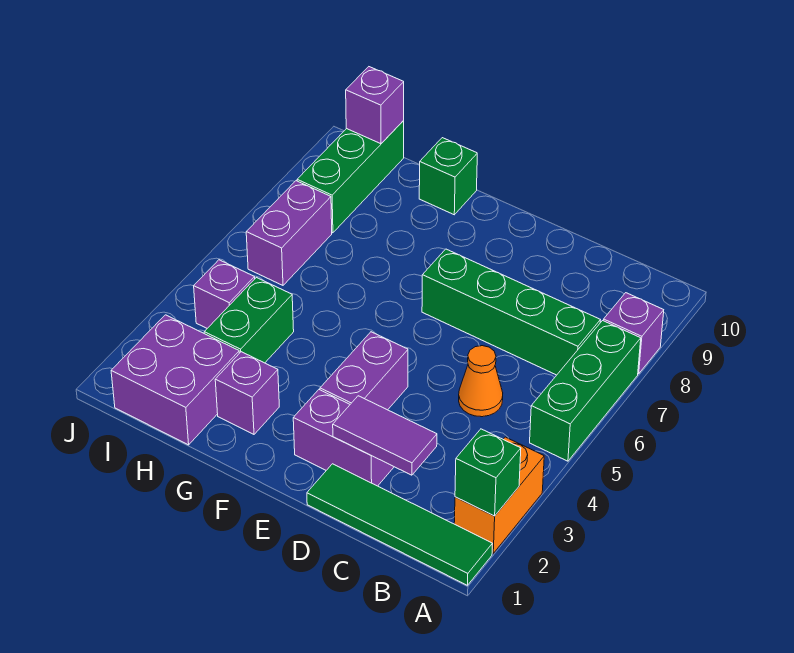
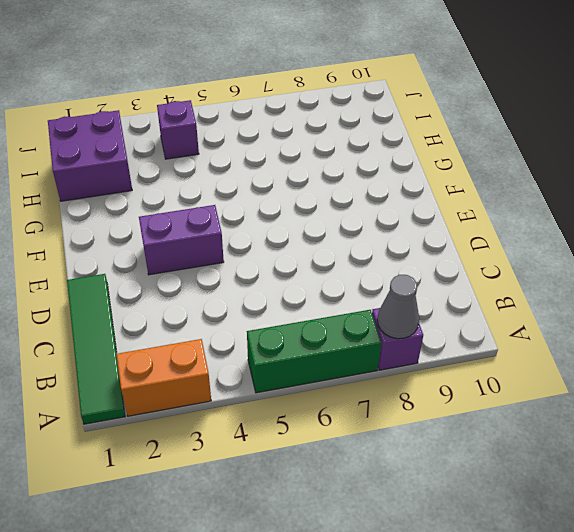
grey 1x1 cone [377,275,419,339] -> none
none -> green 1x4 brick [422,249,600,375]
none -> orange 1x1 cone [459,346,503,417]
none -> purple 1x2 brick [293,390,394,486]

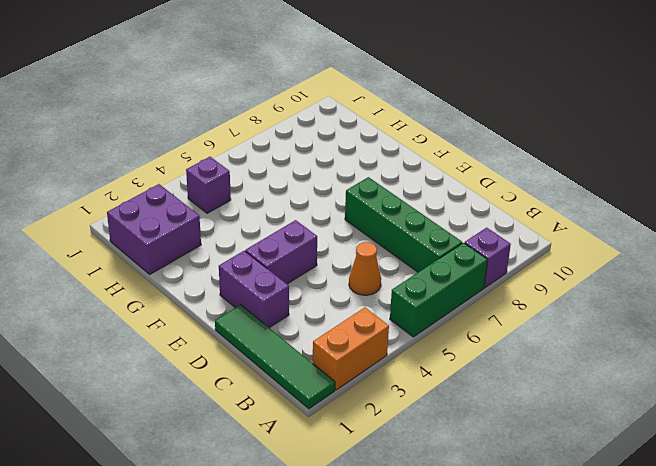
none -> purple 1x1 brick [215,352,279,434]
none -> green 1x1 brick [419,138,477,215]
none -> green 1x2 brick [204,277,294,363]

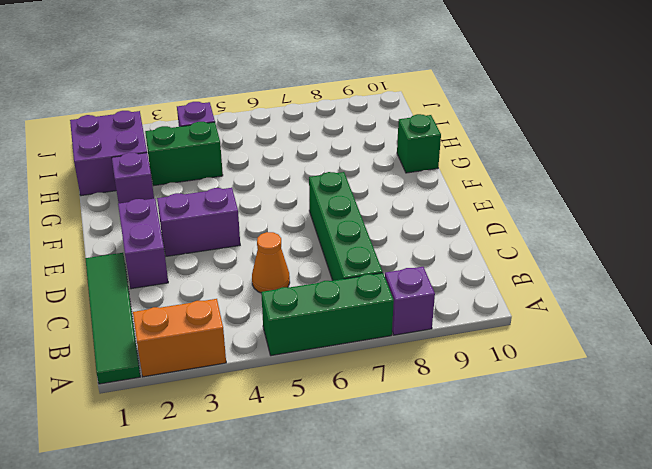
none -> purple 1x2 brick [246,181,332,285]
none -> green 1x3 brick [297,121,404,233]
none -> green 1x1 brick [455,429,521,516]

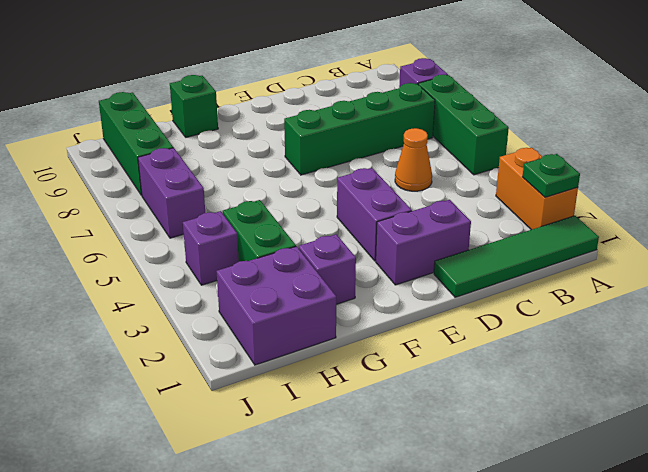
green 1x1 plate [523,154,580,197] -> green 1x1 brick [455,429,521,516]
none -> purple 1x2 tile [333,396,437,475]
none -> purple 1x1 brick [346,67,404,144]

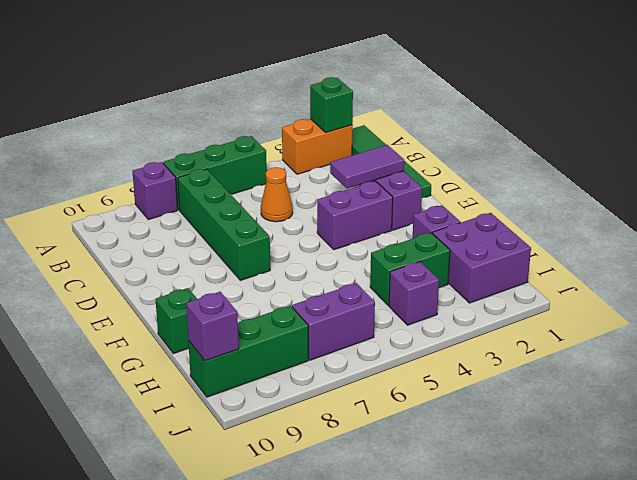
purple 1x2 tile [330,145,404,189] -> purple 1x2 tile turned to [333,396,437,475]

